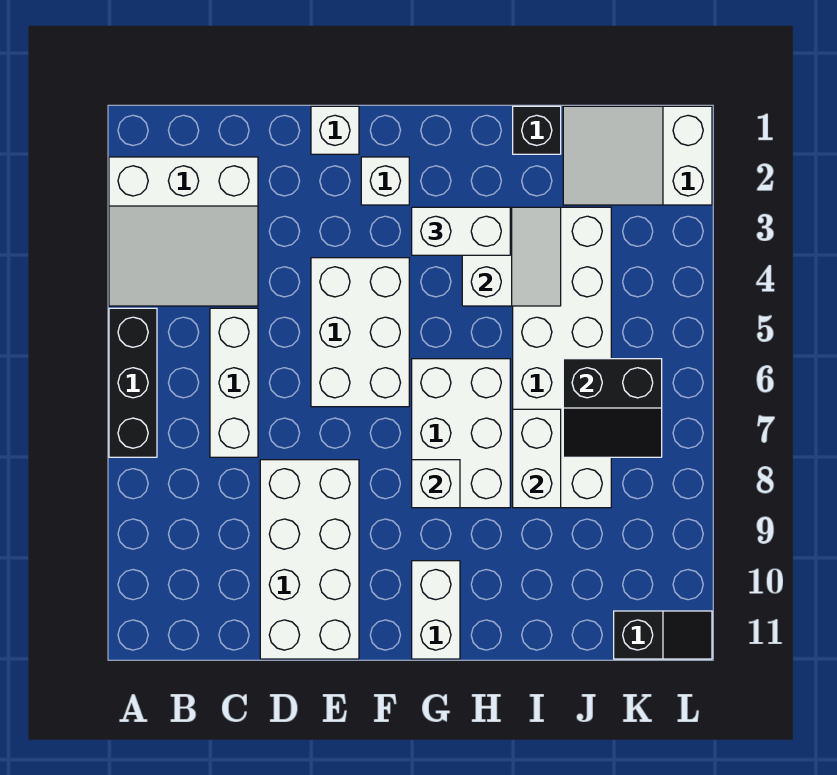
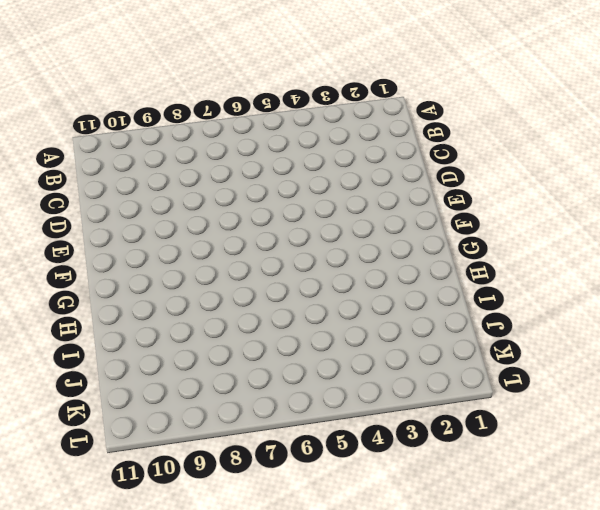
none -> white 3x3 slope [109,157,258,306]
none -> black 1x3 brick [109,308,157,457]
none -> white 1x3 brick [210,308,258,457]

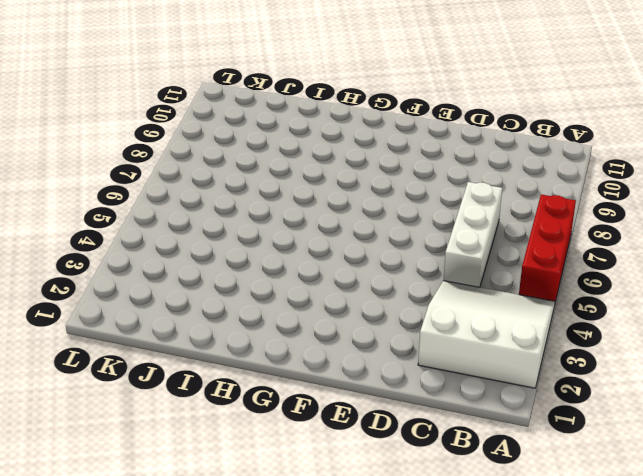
red 1x3 brick [519,194,576,302] -> black 1x3 brick [109,308,157,457]
none -> white 2x4 brick [260,460,359,659]
none -> white 1x1 brick [311,106,359,154]
none -> white 2x3 brick [311,258,409,407]

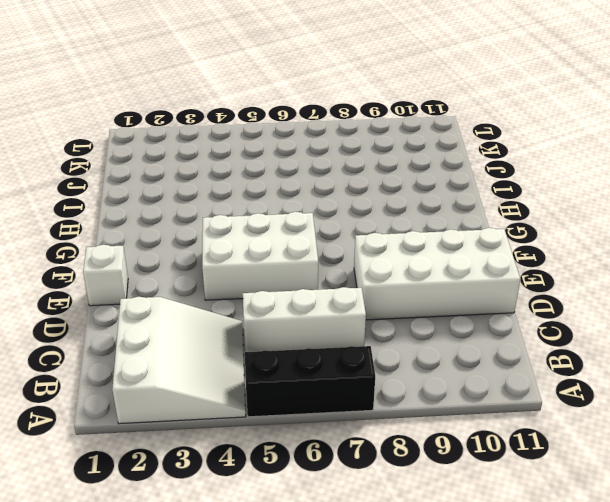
none -> white 1x1 brick [361,157,409,205]
none -> white 2x3 brick [412,359,510,508]
none -> white 1x2 brick [412,561,460,659]

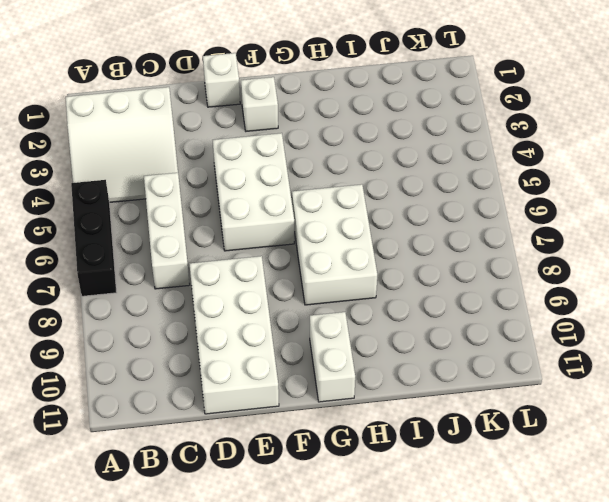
none -> black 1x1 brick [513,106,561,154]
none -> white 2x6 brick [513,207,611,508]
none -> white 2x3 slope [563,106,712,205]

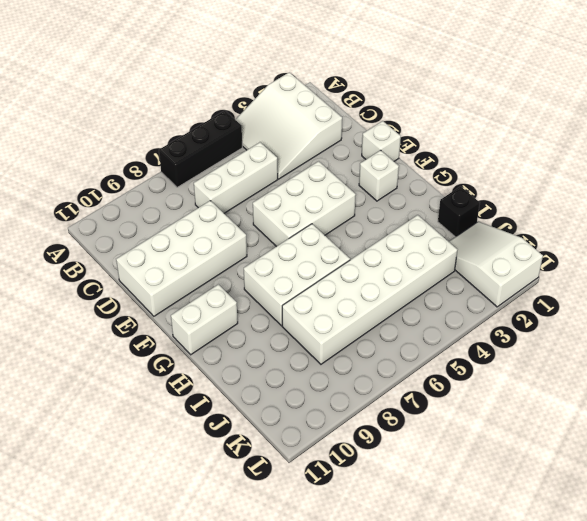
none -> black 1x2 slope [614,611,712,659]
none -> white 1x1 brick [412,460,460,508]
none -> white 2x2 slope [462,207,561,306]

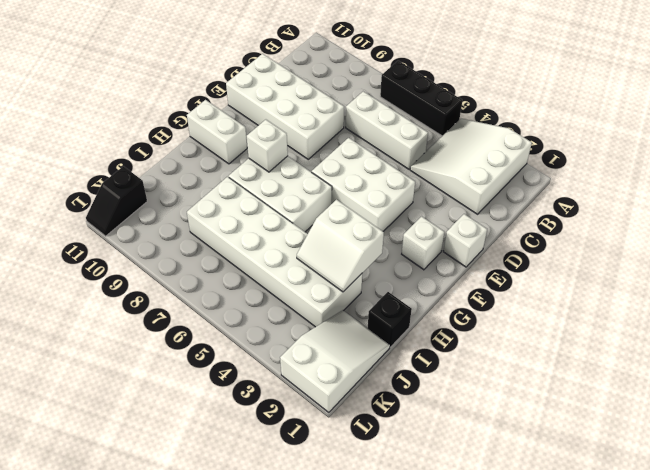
none -> white 1x2 brick [513,409,561,508]
none -> black 2x2 slope [563,359,662,457]
none -> white 1x2 brick [412,207,510,255]

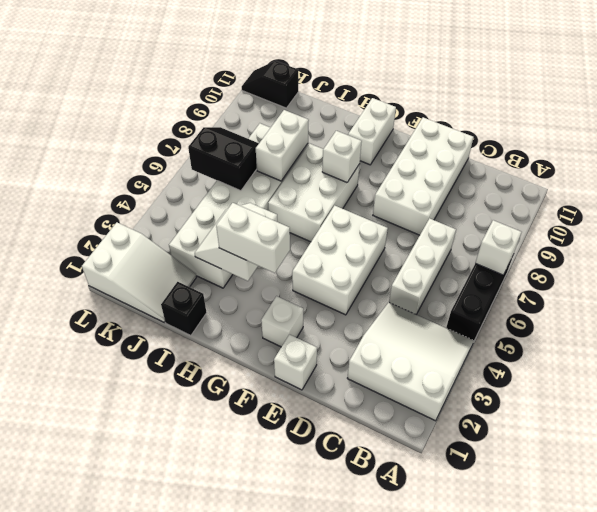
white 1x1 brick [476,220,521,275] -> none

